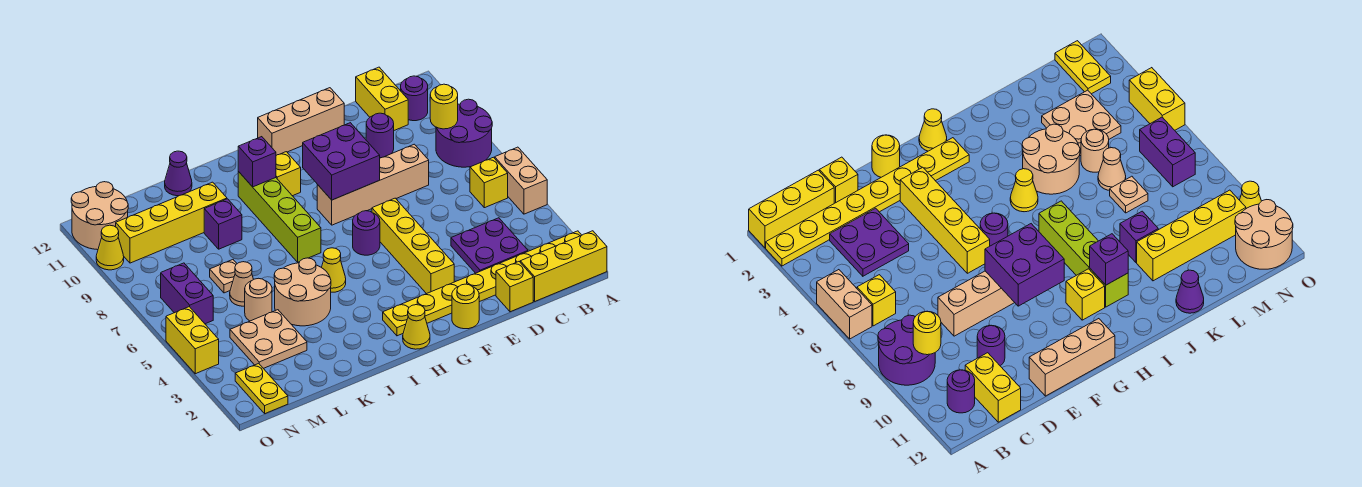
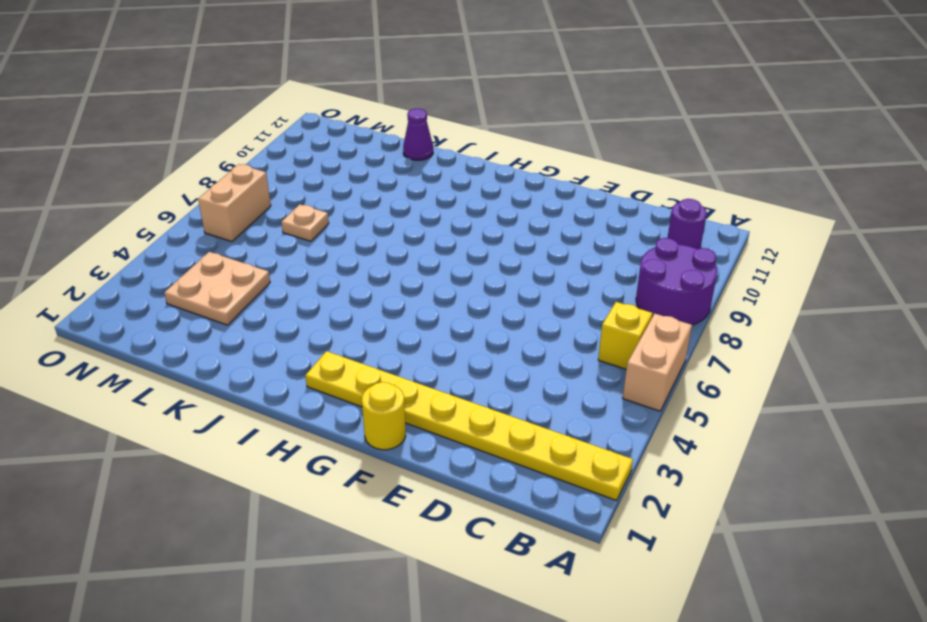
tan 1x2 brick [198,164,271,242] -> purple 1x2 brick [161,263,213,324]
none -> yellow 1x3 brick [520,231,607,301]
none -> purple 2x2 plate [451,218,528,273]
none -> yellow 1x2 brick [356,67,408,130]
none -> yellow 1x1 brick [496,262,533,312]

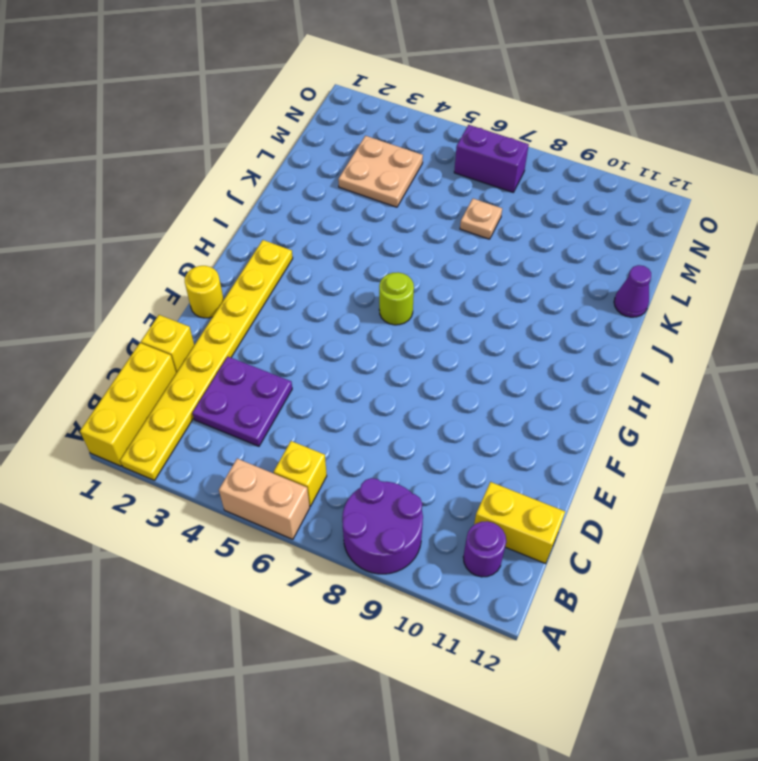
lime 1x1 round brick [379,272,414,325] -> none
none -> tan 1x4 brick [317,144,429,225]
none -> purple 1x1 round brick [366,113,394,158]
none -> tan 1x3 brick [258,88,344,155]
none -> yellow 1x4 brick [372,198,454,294]

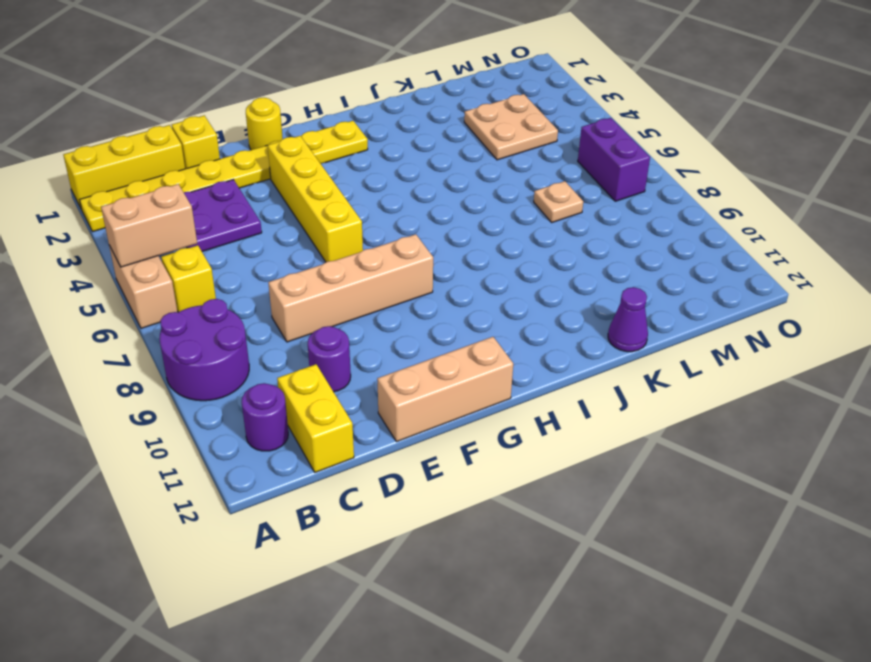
tan 1x2 brick [101,184,197,267] -> none
none -> purple 1x1 round brick [353,211,380,255]
none -> yellow 1x1 cone [403,305,430,349]
none -> yellow 1x1 brick [276,152,301,196]
none -> yellow 1x1 cone [321,248,346,292]

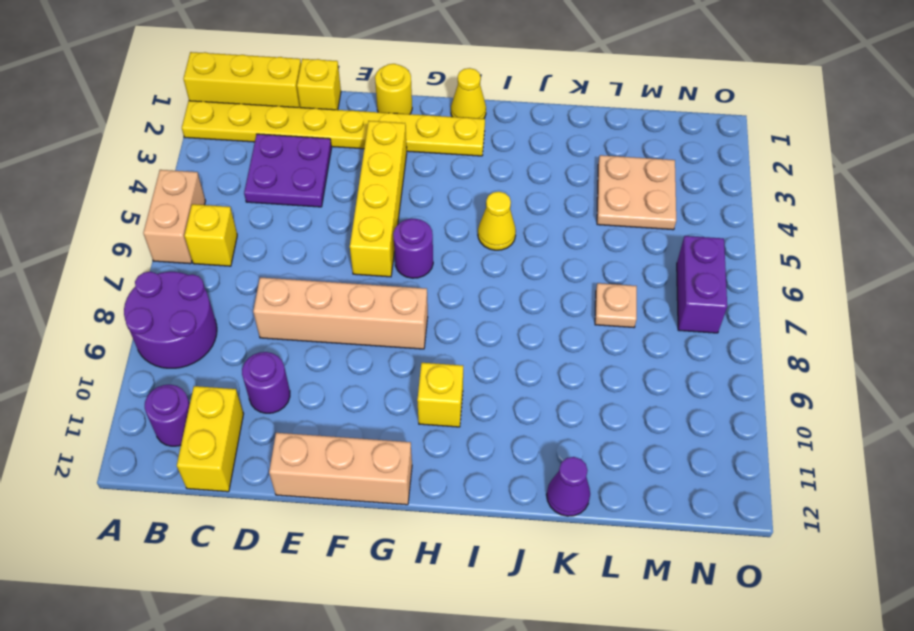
none -> lime 1x4 brick [238,171,321,262]
none -> tan 2x2 round brick [274,258,331,326]
none -> purple 1x1 brick [204,199,242,249]
none -> yellow 1x4 brick [116,182,227,263]

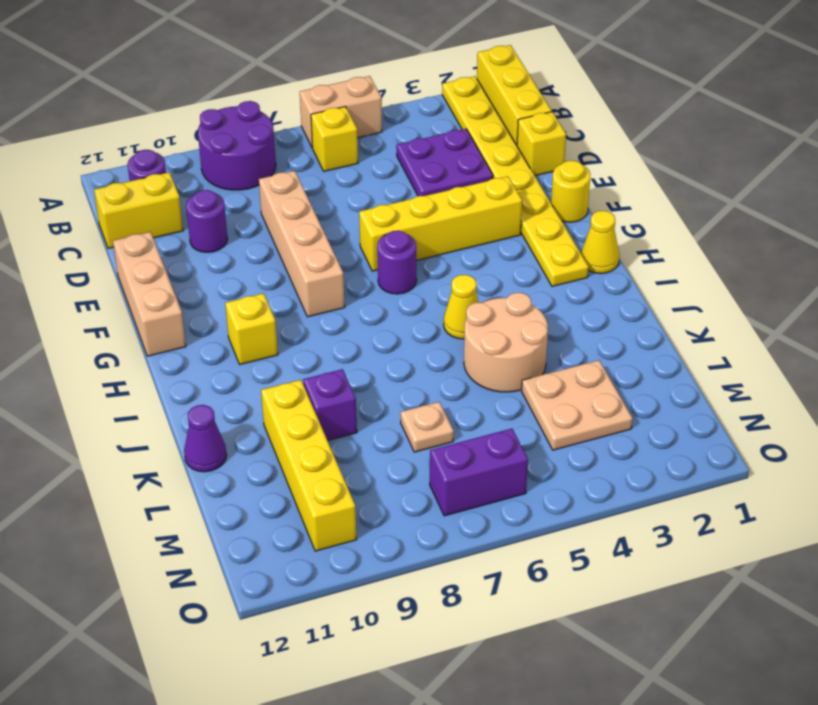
none -> lime 1x4 brick [238,171,321,262]
none -> tan 1x1 round brick [245,278,272,321]
none -> tan 1x1 cone [230,262,254,306]
none -> yellow 1x2 plate [235,363,288,414]

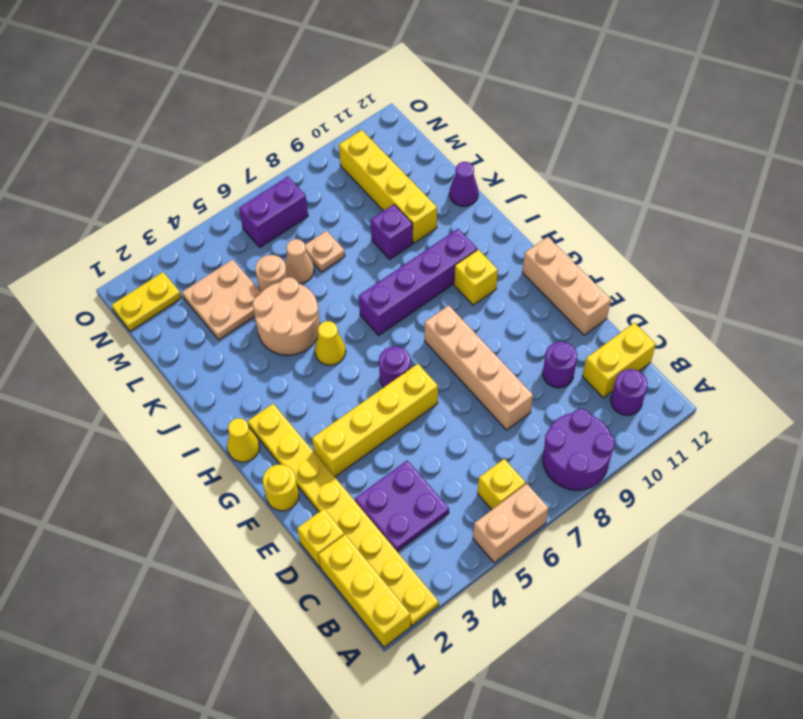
purple 1x4 brick [359,229,477,335] -> lime 1x4 brick [238,171,321,262]
none -> tan 2x2 round brick [71,182,128,250]
none -> yellow 1x2 brick [166,307,219,374]
none -> yellow 1x1 cone [96,225,124,270]
none -> yellow 1x1 round brick [430,84,458,129]

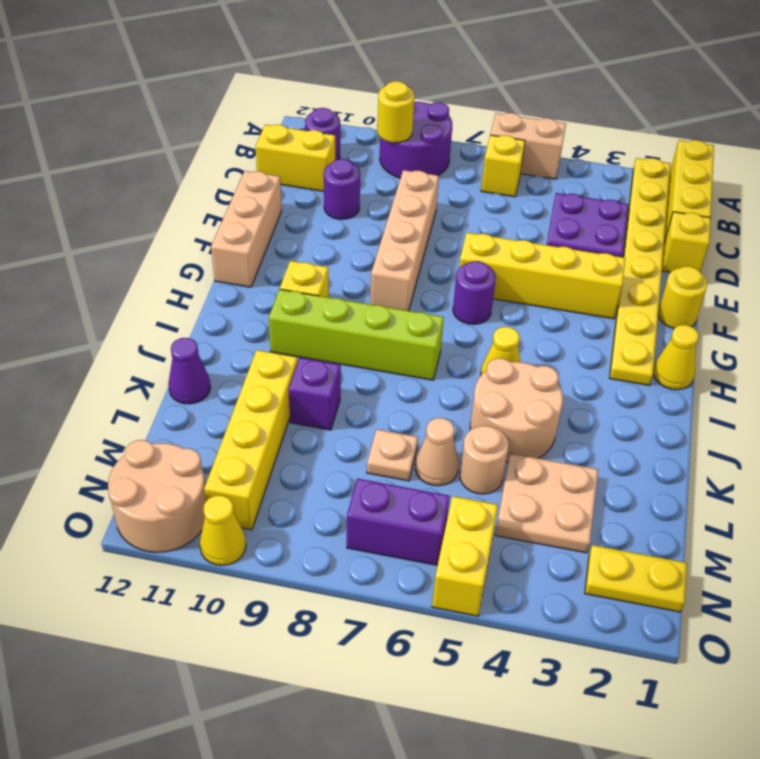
yellow 1x2 brick [432,496,498,616] -> yellow 1x2 brick turned to [166,307,219,374]
none -> purple 2x2 brick [303,123,380,200]
none -> purple 1x1 brick [238,137,276,187]

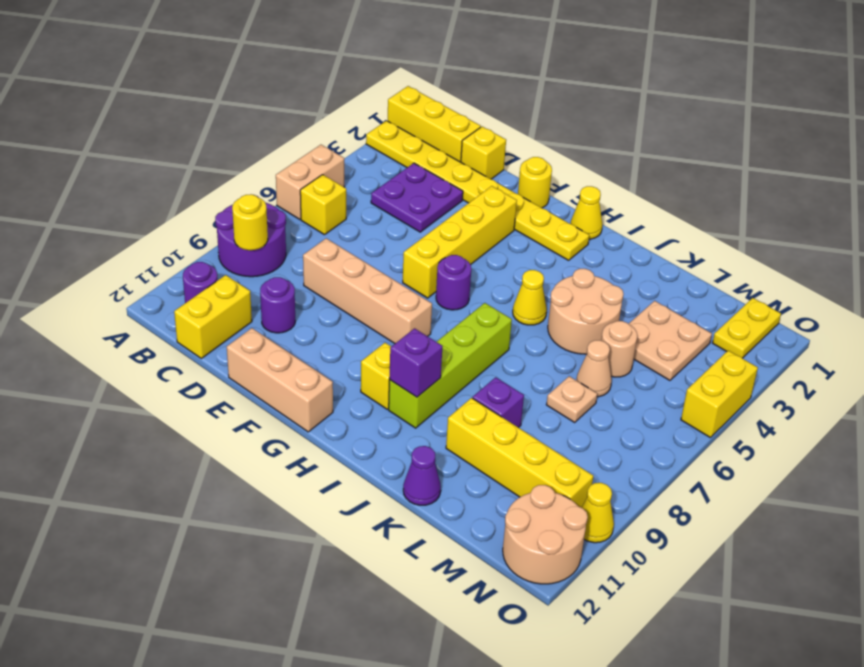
none -> purple 1x2 brick [161,263,213,324]
none -> purple 2x2 brick [303,123,380,200]

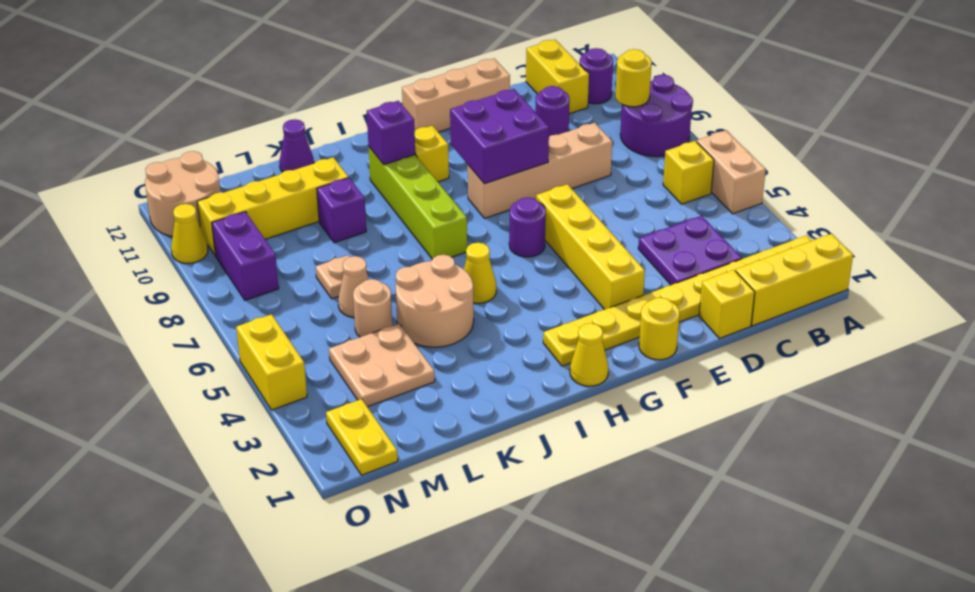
purple 1x2 brick [212,212,279,300] -> purple 1x2 brick moved to [161,263,213,324]

